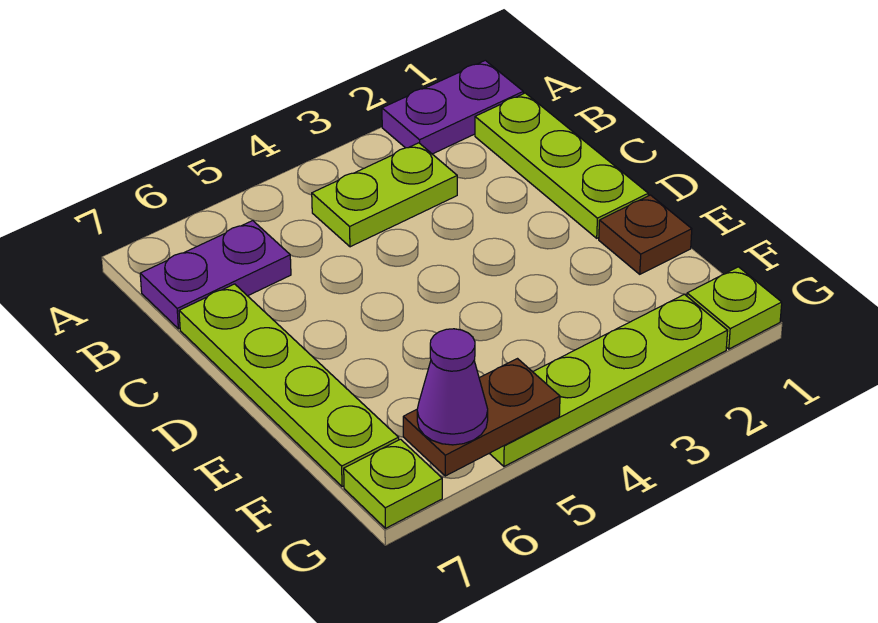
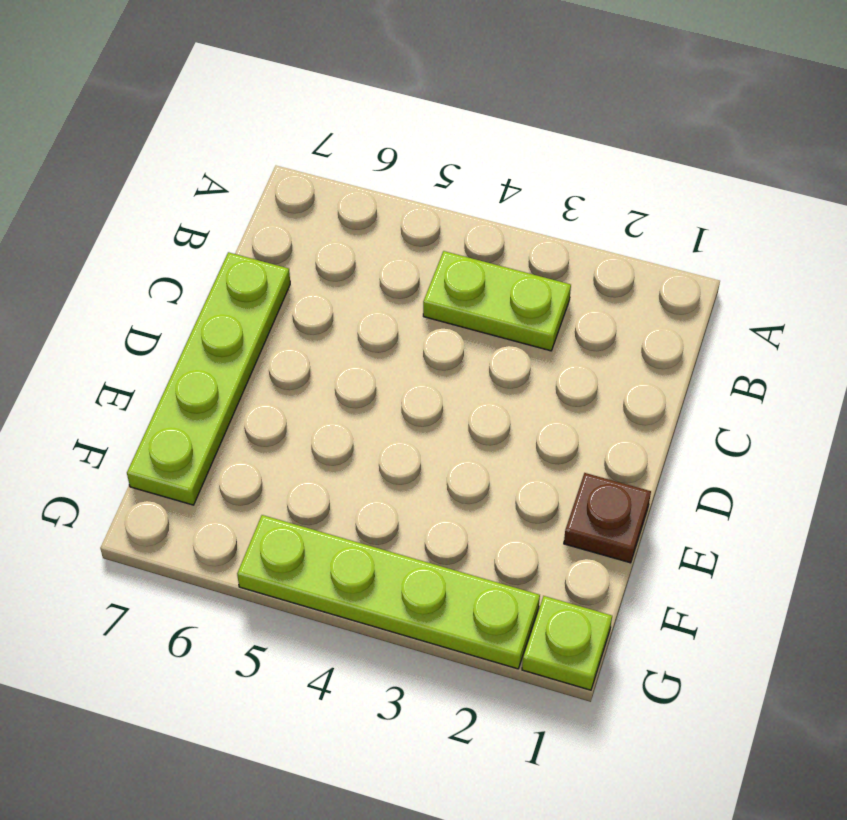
none -> purple 1x2 plate [382,60,523,154]
none -> lime 1x3 plate [475,93,648,238]

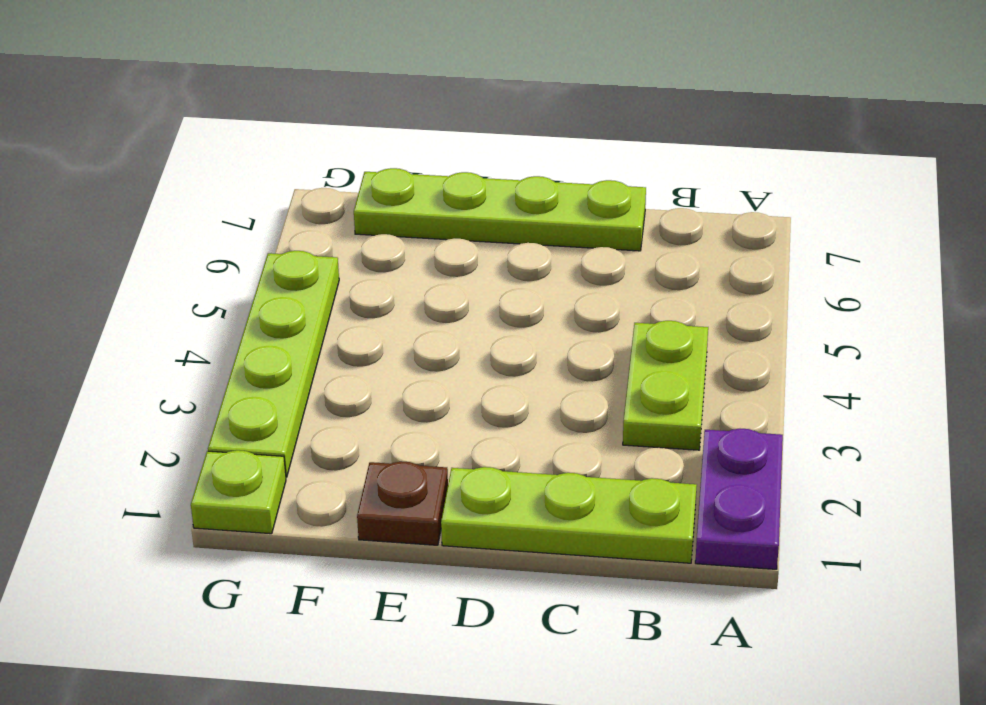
none -> purple 1x2 plate [140,221,291,329]
none -> lime 1x1 plate [344,439,442,528]

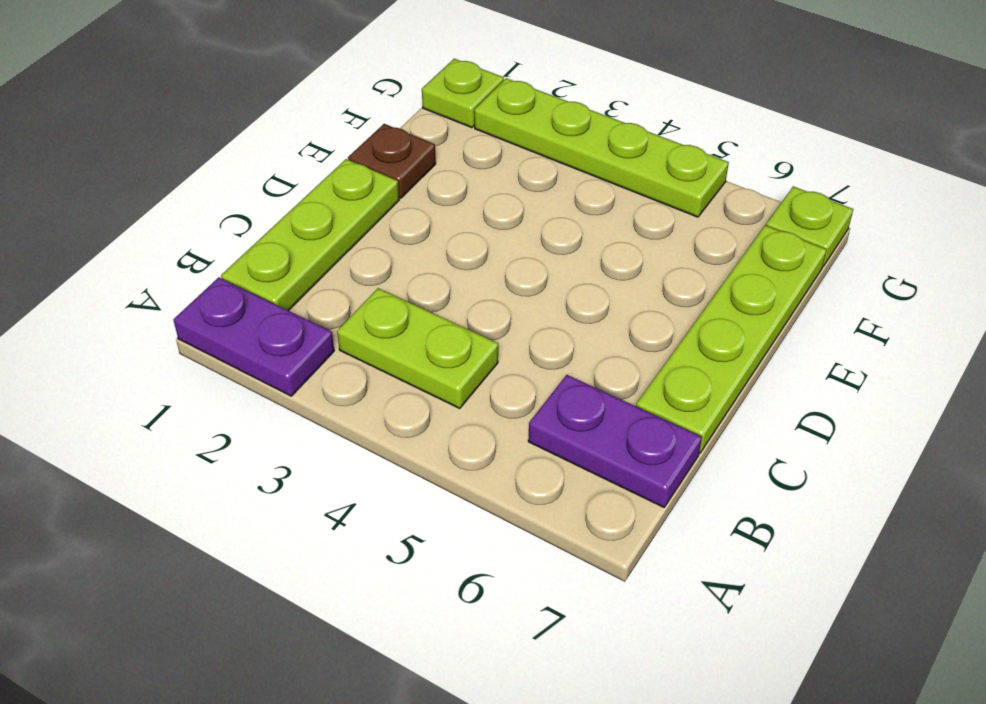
none -> brown 1x2 plate [403,359,560,476]
none -> purple 1x1 cone [417,329,488,445]

